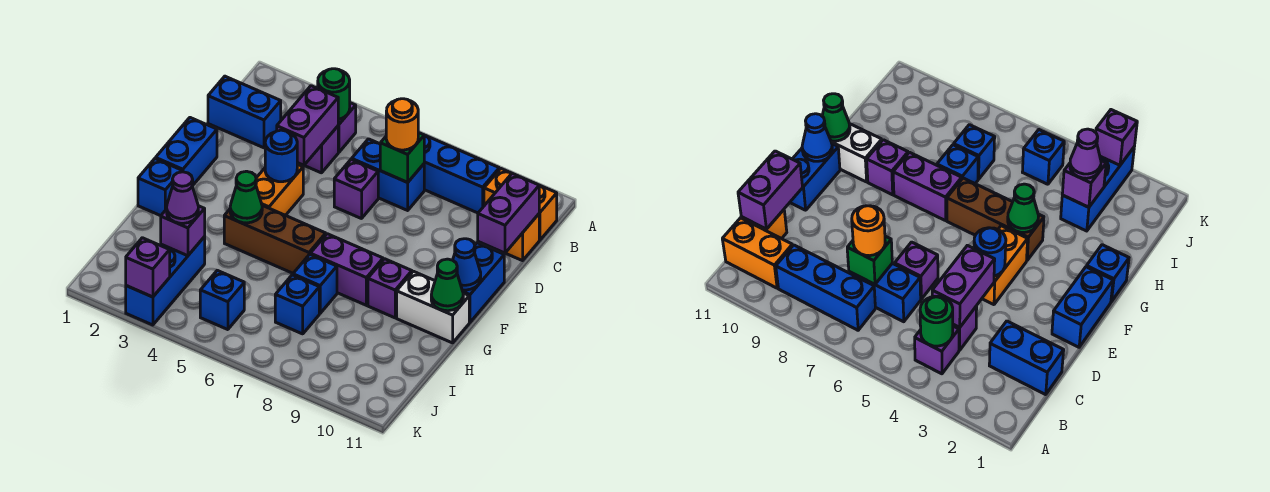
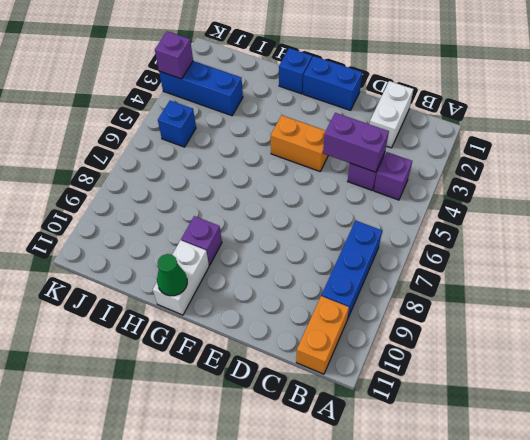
white 1x2 brick [370,81,413,148] -> blue 1x2 brick [208,76,281,148]
none -> blue 1x2 brick [352,139,424,210]
none -> orange 1x1 brick [506,214,539,261]
none -> purple 1x1 brick [334,159,378,219]
none -> blue 1x2 brick [462,243,504,322]

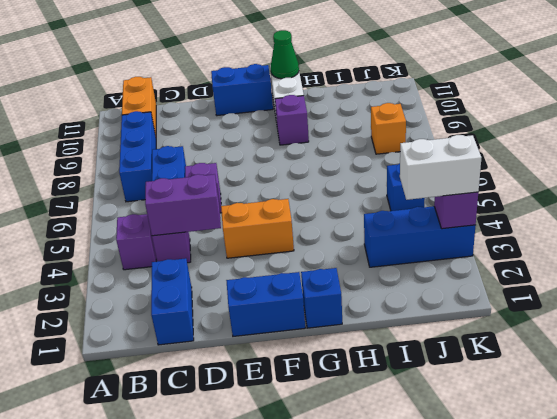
white 1x2 brick [400,135,482,200] -> none
orange 1x1 brick [371,103,406,154] -> orange 1x1 brick moved to [506,214,539,261]
none -> brown 1x3 brick [224,205,326,273]
none -> purple 1x2 brick [310,234,383,305]
none -> blue 1x1 brick [293,254,337,313]
none -> blue 1x1 brick [275,275,319,334]

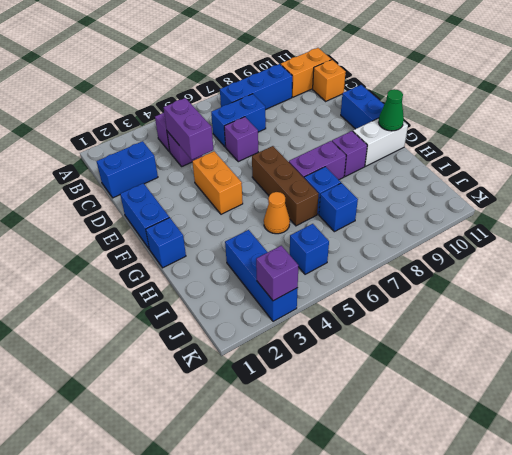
brown 1x3 brick [252,146,319,226] -> brown 1x3 brick turned to [224,205,326,273]
orange 1x1 cone [264,192,290,234] -> none
none -> green 1x1 round brick [318,69,350,119]
none -> green 1x1 brick [380,133,424,182]
none -> purple 1x2 brick [478,174,539,253]
none -> blue 1x1 round brick [265,130,297,182]

